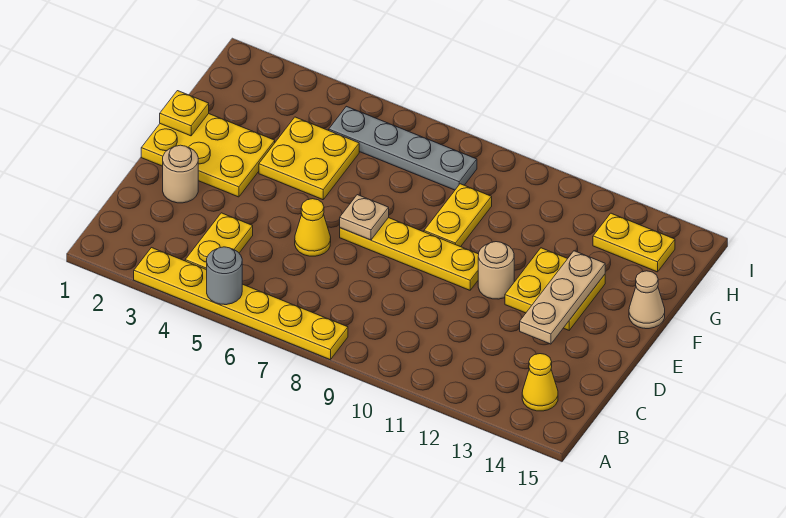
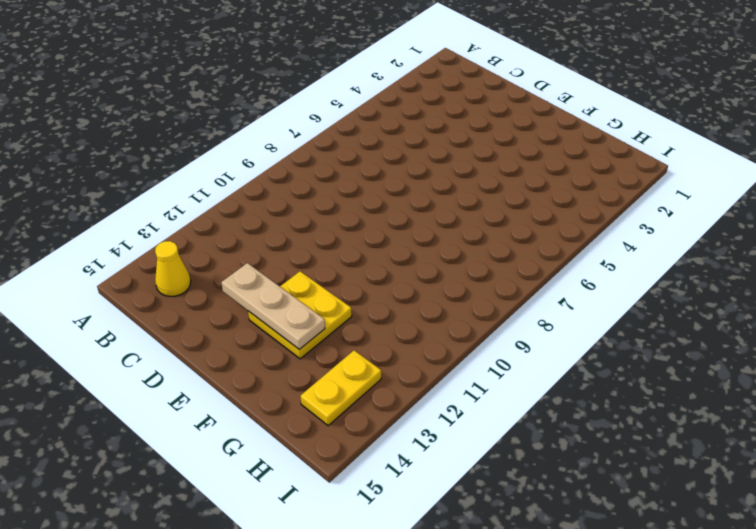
none -> yellow 1x6 plate [134,248,348,360]
none -> yellow 1x2 plate [185,213,253,270]
none -> tan 1x1 round brick [163,145,198,203]

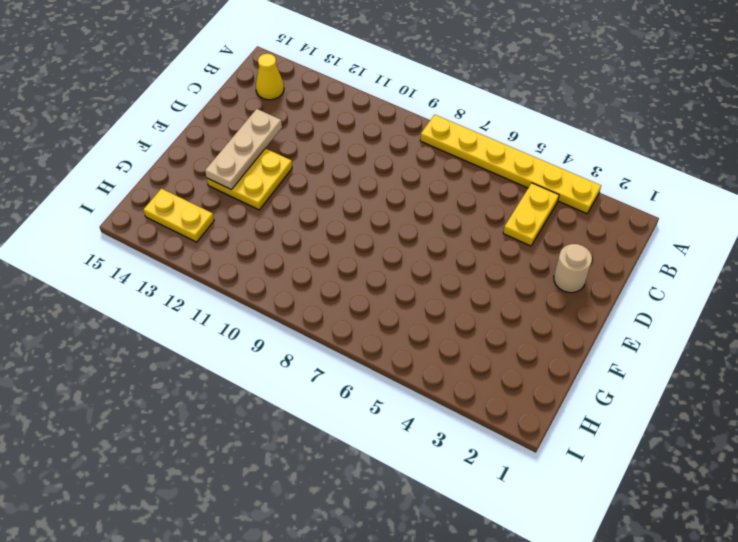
none -> yellow 1x1 cone [295,199,331,256]
none -> yellow 2x3 plate [141,114,275,197]
none -> yellow 1x4 plate [340,218,479,290]

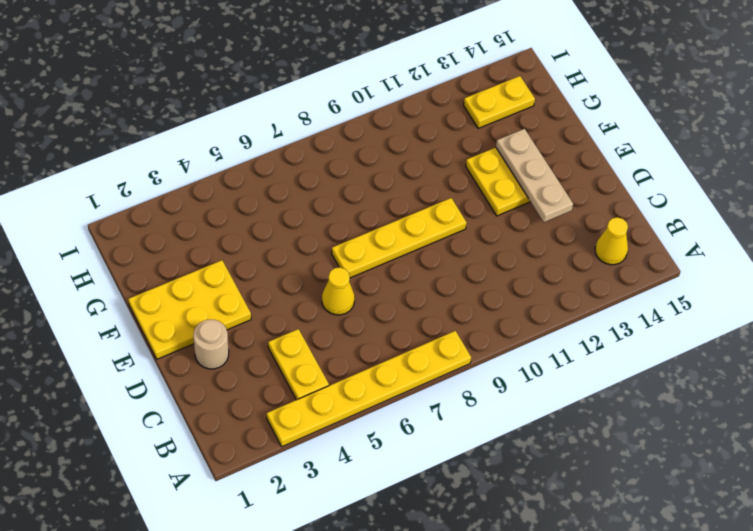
none -> tan 1x1 round brick [478,242,514,299]
none -> yellow 2x2 plate [259,117,359,200]
none -> yellow 1x2 plate [424,184,492,247]

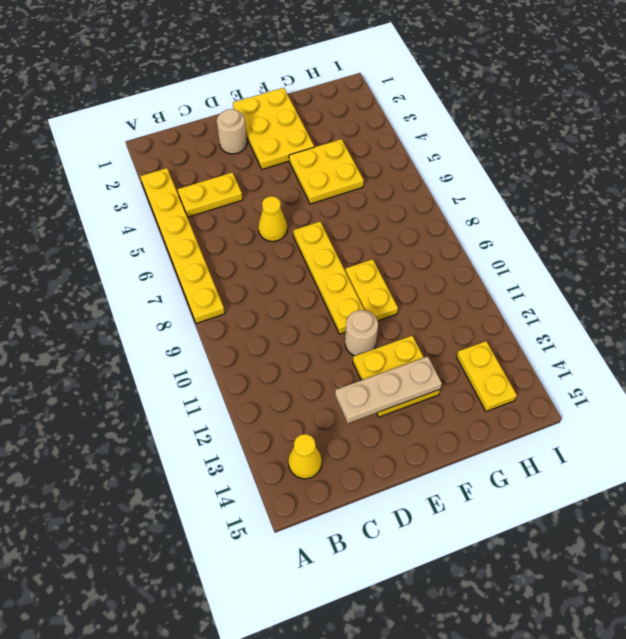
yellow 1x2 plate [345,259,398,321] -> yellow 1x2 plate turned to [424,184,492,247]
none -> tan 1x1 cone [629,271,665,329]
none -> grey 1x4 plate [329,106,477,190]
none -> grey 1x1 round brick [207,247,242,305]

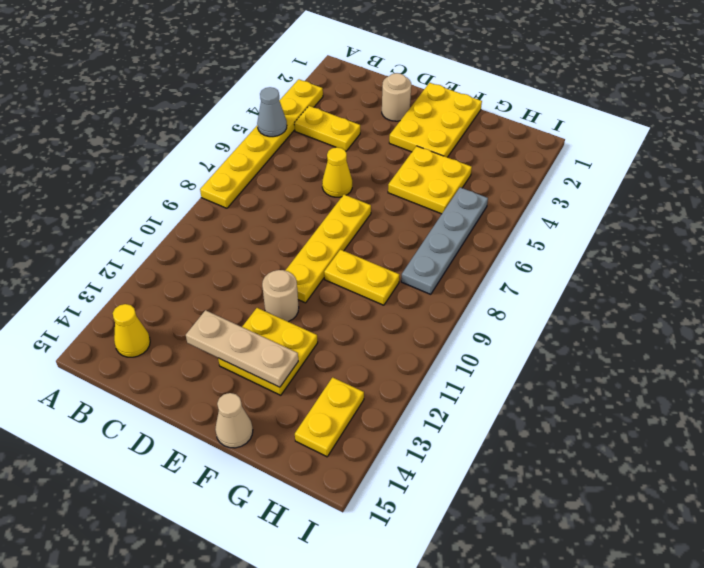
grey 1x1 cone [257,87,287,137] -> grey 1x1 round brick [207,247,242,305]
none -> tan 1x1 plate [340,195,389,240]
none -> yellow 1x1 plate [160,91,209,136]

